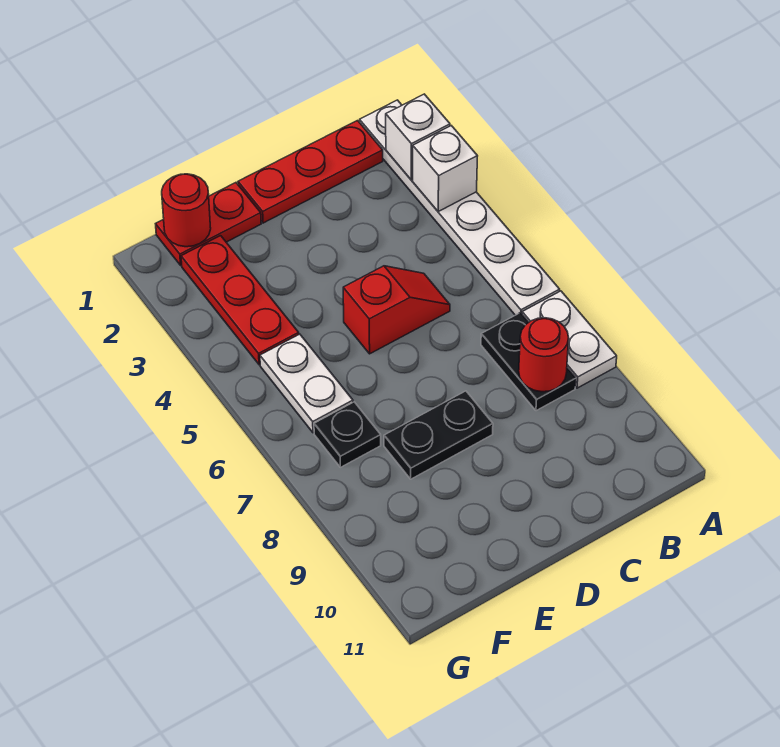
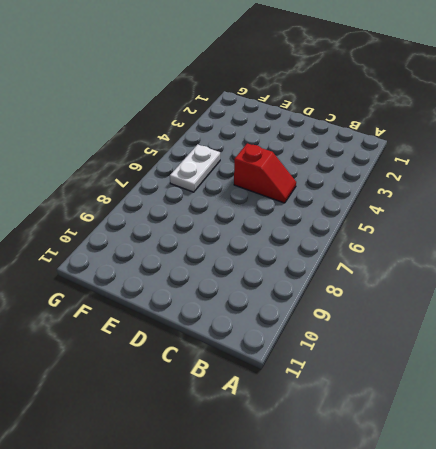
none -> white 1x6 plate [360,100,560,315]
none -> white 1x2 plate [522,291,617,388]
none -> red 1x3 plate [238,121,383,223]

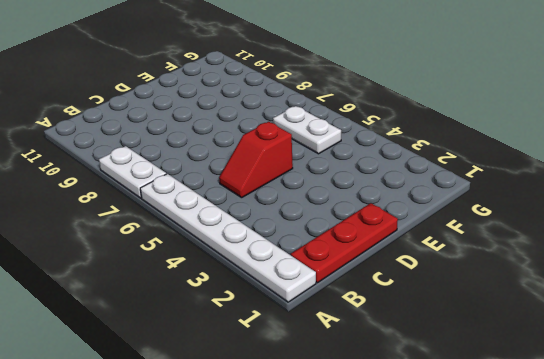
none -> black 1x2 plate [481,313,576,411]
none -> black 1x2 plate [384,391,493,479]
none -> red 1x2 plate [156,183,261,265]

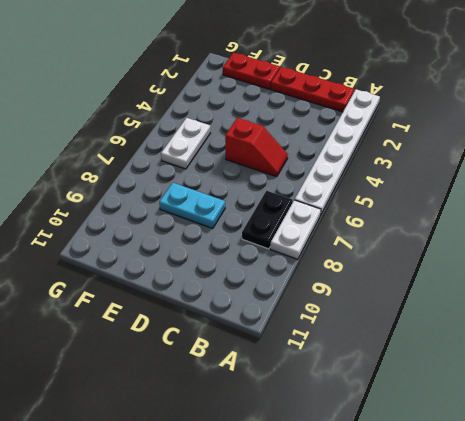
cyan 1x2 plate [159,183,225,228] -> black 1x2 plate [384,391,493,479]
none -> red 1x3 plate [181,236,299,365]
none -> black 1x1 plate [314,402,381,467]
none -> white 1x1 brick [386,94,450,180]

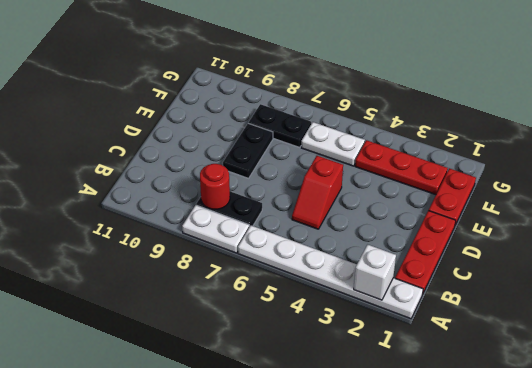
black 1x2 plate [249,104,311,147] -> black 1x1 plate [314,402,381,467]
none -> white 1x1 brick [413,126,477,212]
none -> red 1x1 round brick [162,174,211,247]

